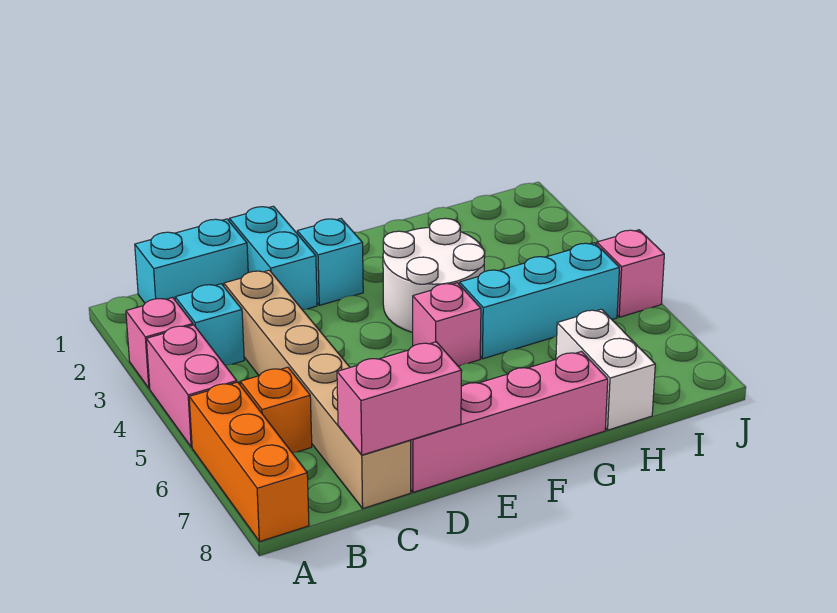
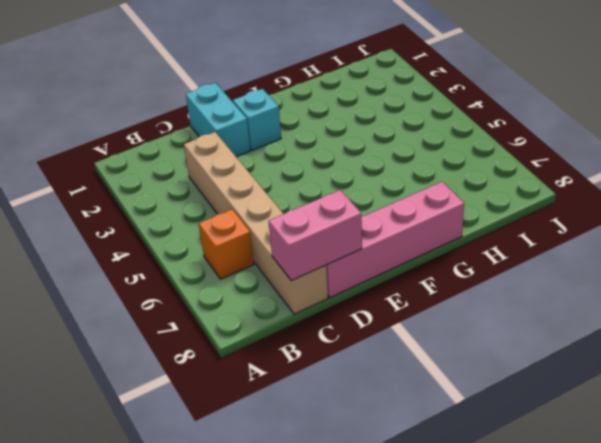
none -> pink 1x1 brick [126,297,193,389]
none -> pink 1x2 brick [146,325,237,447]
none -> orange 1x3 brick [189,382,309,542]

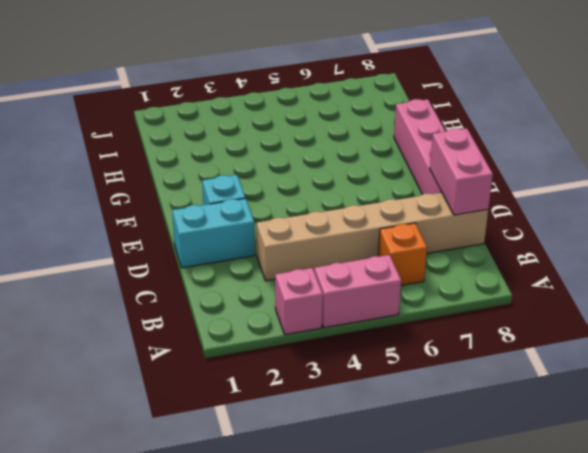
none -> orange 1x3 brick [189,382,309,542]
none -> cyan 1x2 brick [135,219,248,303]
none -> cyan 1x1 brick [175,284,244,365]

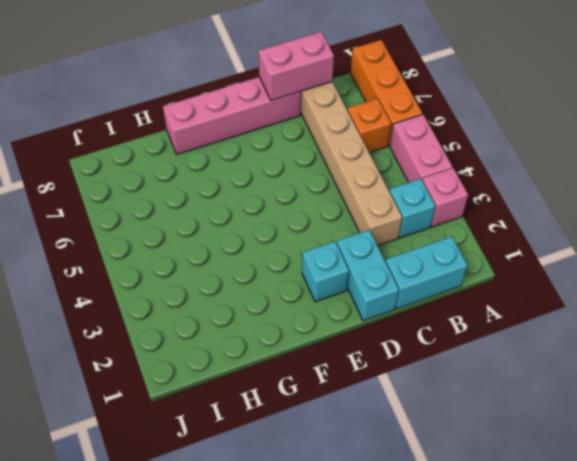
none -> white 2x2 round brick [383,218,485,332]
none -> pink 1x1 brick [413,283,481,366]
none -> cyan 1x3 brick [460,243,619,359]

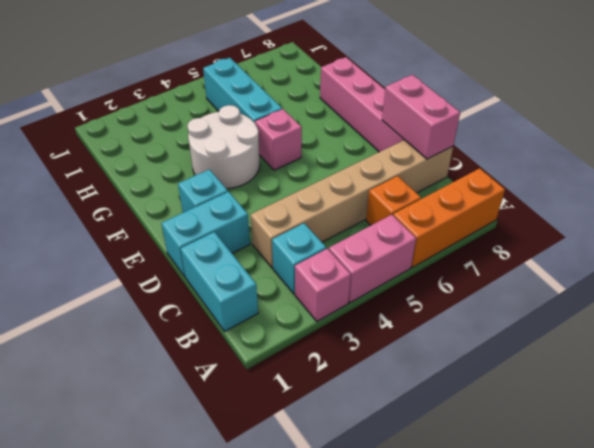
none -> white 1x2 brick [556,309,655,430]
none -> pink 1x1 brick [597,230,664,317]

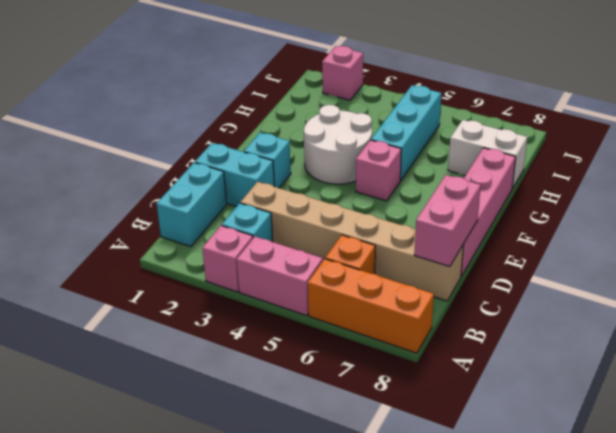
pink 1x1 brick [322,46,363,100] -> pink 1x1 brick moved to [597,230,664,317]

